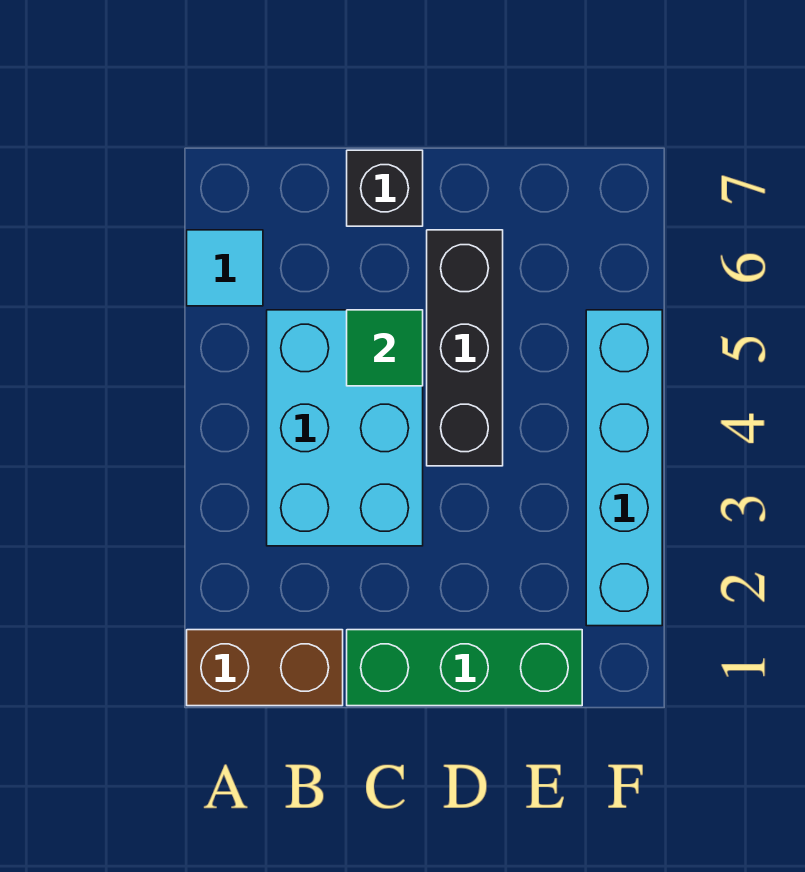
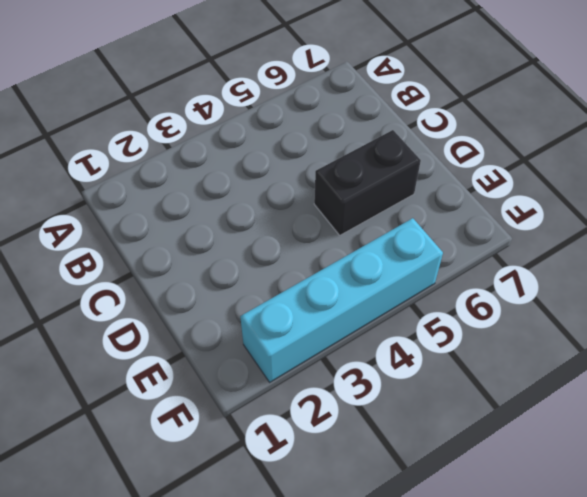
black 1x2 brick [314,130,421,235] -> black 1x3 brick [427,230,503,466]
none -> brown 1x2 brick [187,630,343,706]
none -> cyan 1x1 tile [187,230,263,306]

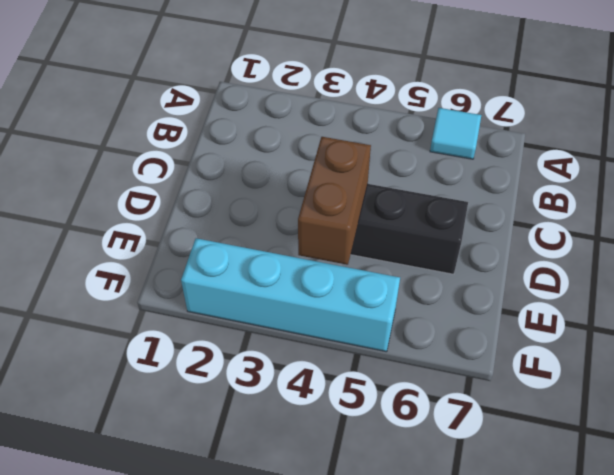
brown 1x2 brick [298,137,371,265] -> brown 1x2 brick moved to [187,630,343,706]
none -> cyan 2x3 brick [267,310,423,546]
none -> green 1x3 brick [347,630,582,706]

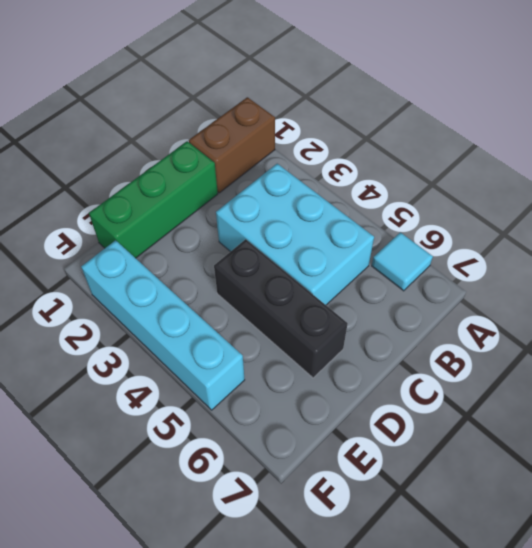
none -> black 1x1 brick [347,150,423,226]
none -> green 1x1 tile [347,310,423,386]

